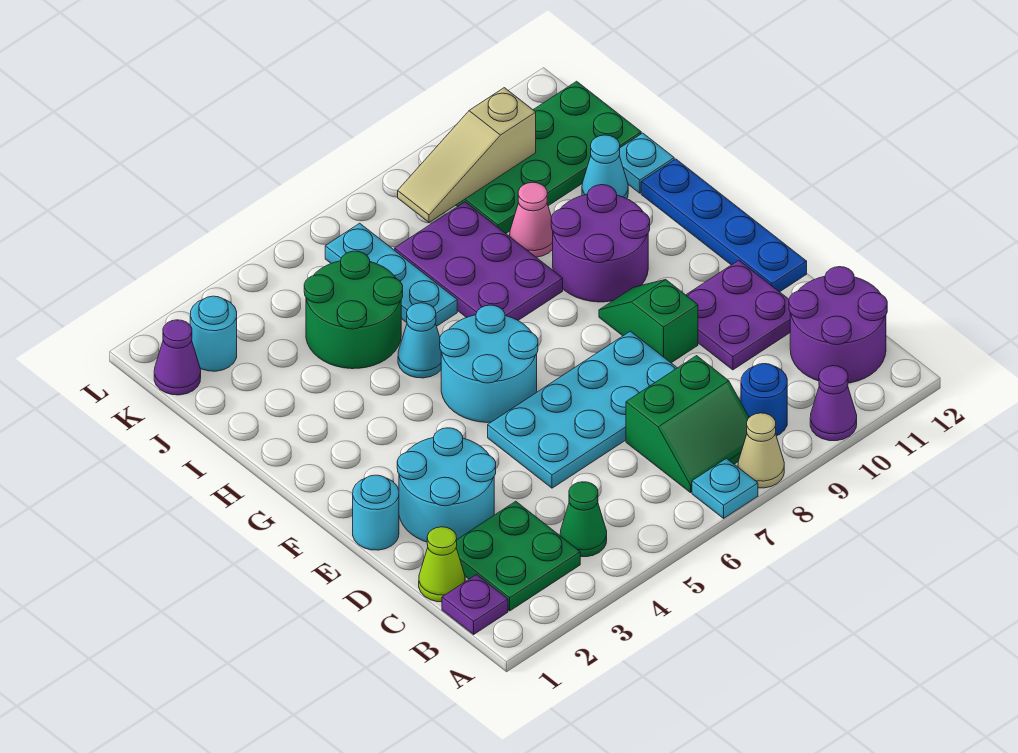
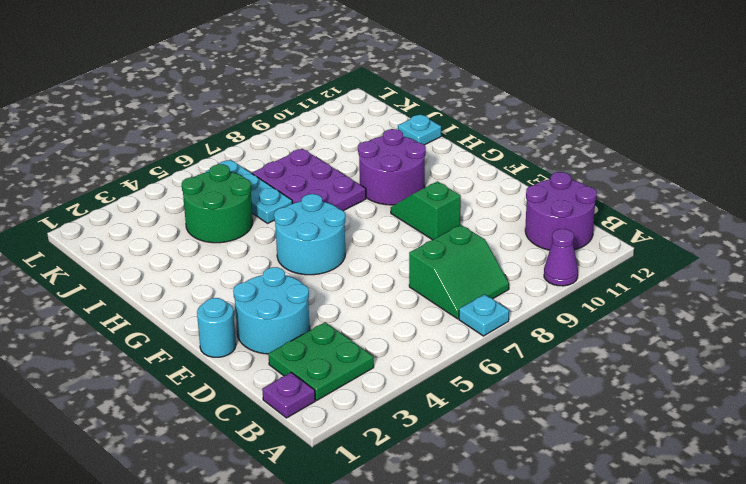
none -> tan 1x1 cone [738,413,784,488]
none -> green 1x1 cone [560,482,607,557]
none -> blue 1x1 round brick [741,364,787,436]

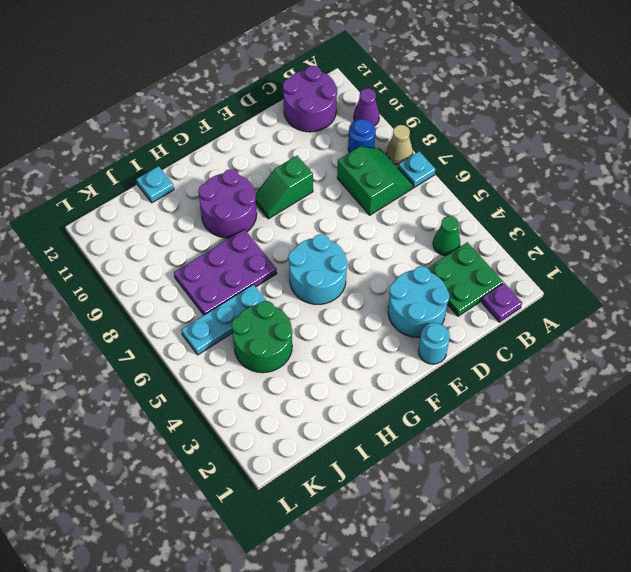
none -> lime 1x1 cone [419,527,465,602]
none -> cyan 2x4 plate [488,331,677,488]
none -> purple 2x2 plate [686,260,790,370]

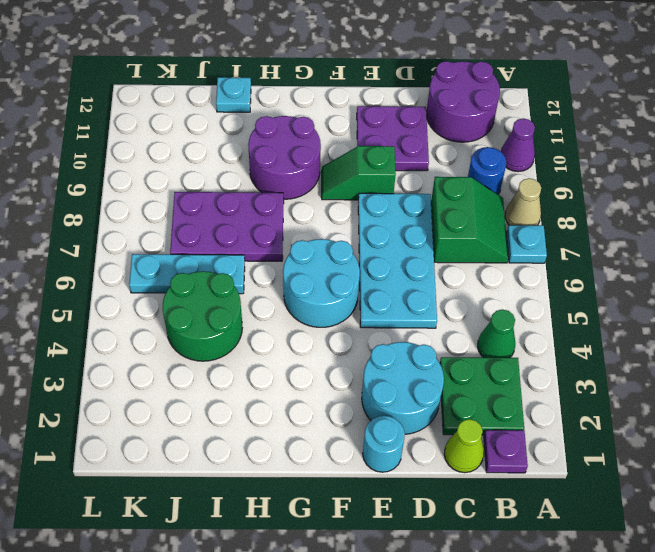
none -> blue 1x4 plate [641,159,807,292]
none -> cyan 1x1 cone [398,303,441,378]
none -> pink 1x1 cone [510,182,553,257]

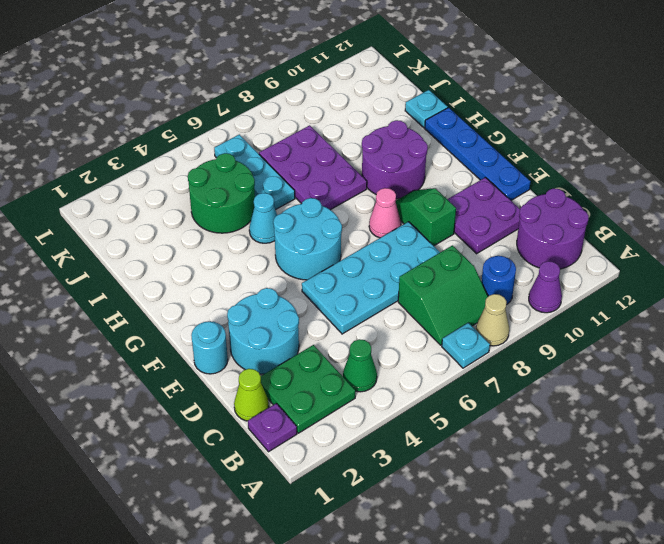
pink 1x1 cone [369,188,401,238] -> pink 1x1 cone moved to [510,182,553,257]
none -> cyan 1x1 cone [582,135,628,199]
none -> green 2x4 plate [456,81,641,233]
none -> purple 1x1 cone [154,320,201,395]

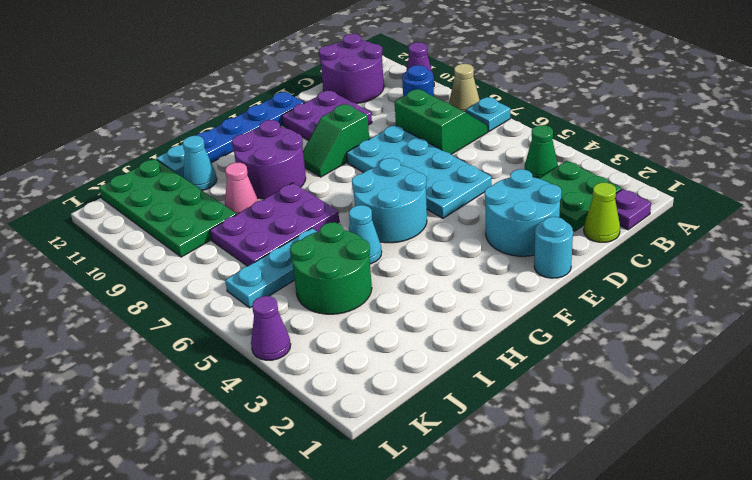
purple 1x1 cone [251,296,291,360] -> purple 1x1 cone moved to [154,320,201,395]
none -> cyan 1x1 round brick [190,296,237,371]
none -> tan 1x3 slope [398,88,536,222]

